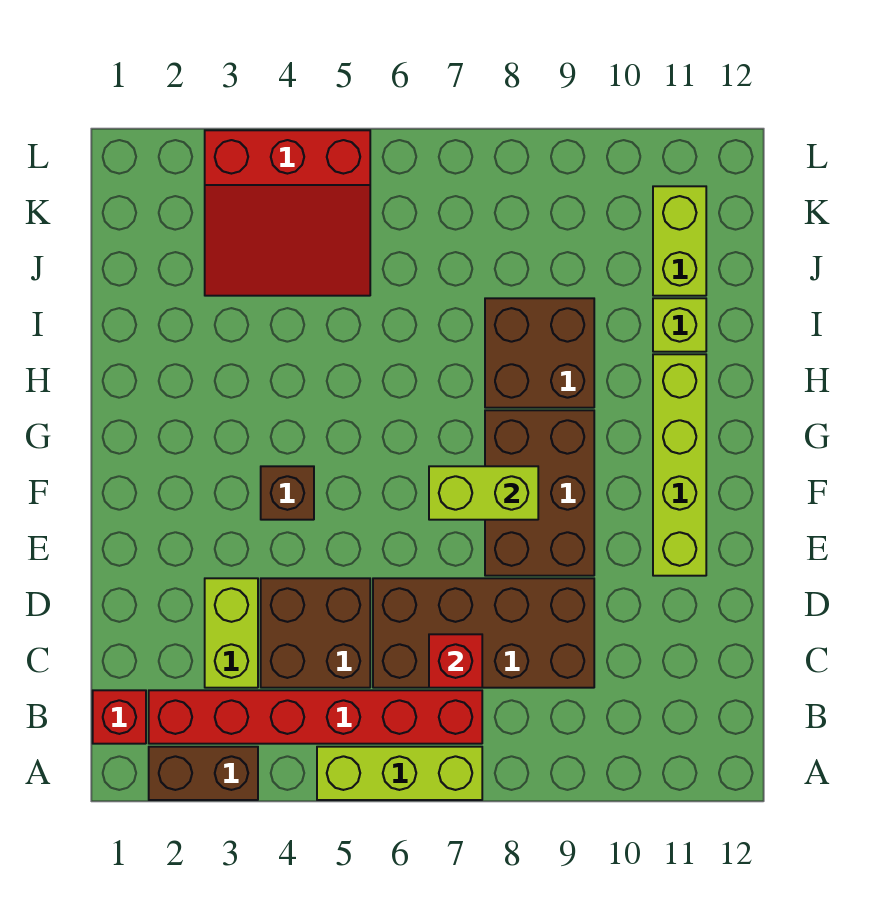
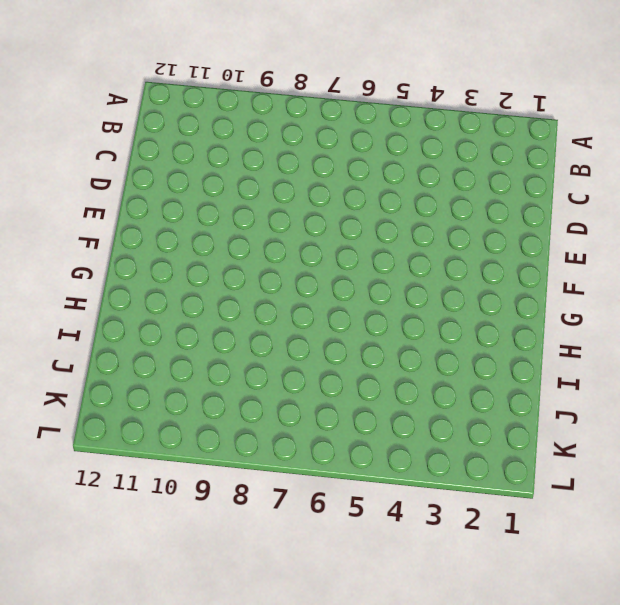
none -> brown 1x2 brick [149,747,258,800]
none -> lime 1x3 brick [317,747,482,800]
none -> red 1x1 brick [93,690,146,744]

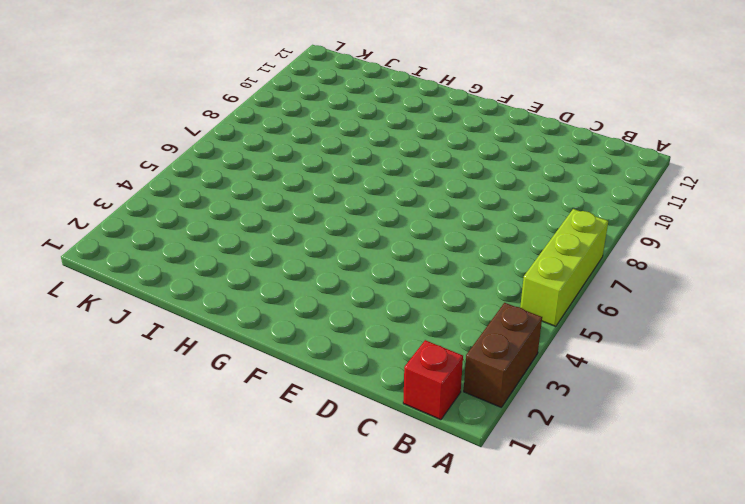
none -> red 1x6 brick [149,690,482,744]
none -> lime 1x2 brick [205,578,258,688]
none -> brown 2x2 brick [261,578,370,688]

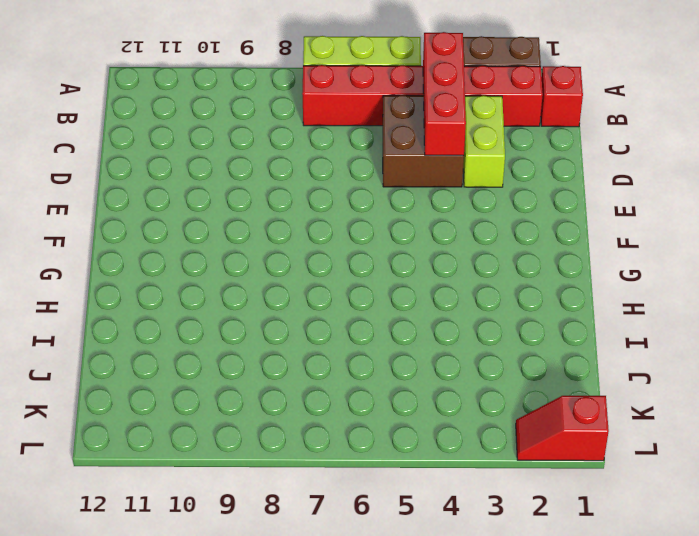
red 1x3 brick [423,32,466,155] -> none
red 1x2 slope [516,396,609,461] -> none
none -> brown 2x4 brick [373,578,594,688]
none -> brown 2x3 brick [485,410,594,576]
none -> lime 1x4 brick [653,354,706,576]

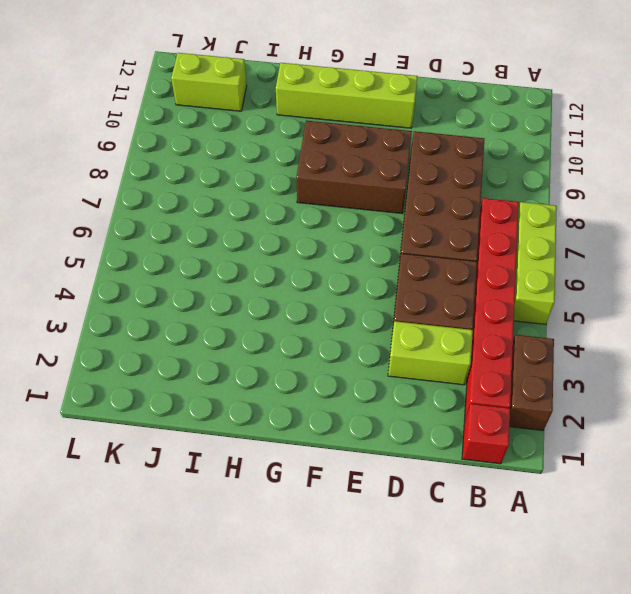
none -> brown 1x1 brick [261,466,314,520]
none -> brown 2x2 brick [485,298,594,408]
none -> lime 1x1 brick [653,298,706,352]

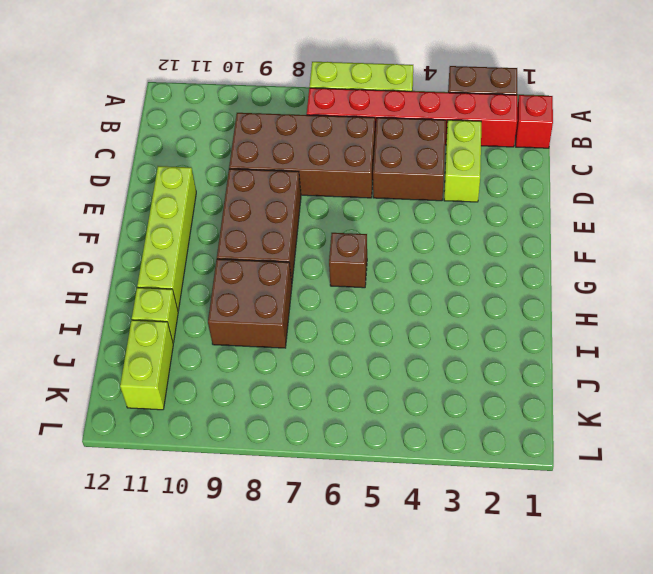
brown 1x1 brick [329,233,367,288] -> brown 1x1 brick moved to [261,466,314,520]
none -> red 3x3 slope [205,130,370,296]
none -> red 1x1 brick [429,634,482,688]
none -> lime 1x2 brick [429,466,538,520]

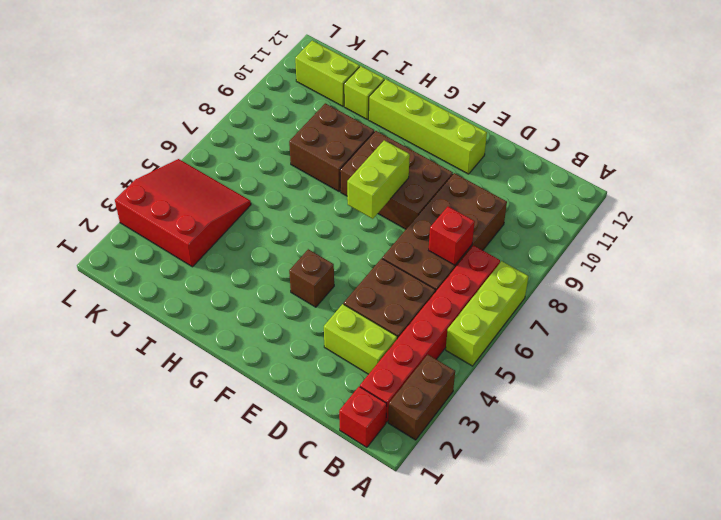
red 3x3 slope [115,159,251,267] -> red 3x3 slope turned to [205,130,370,296]

